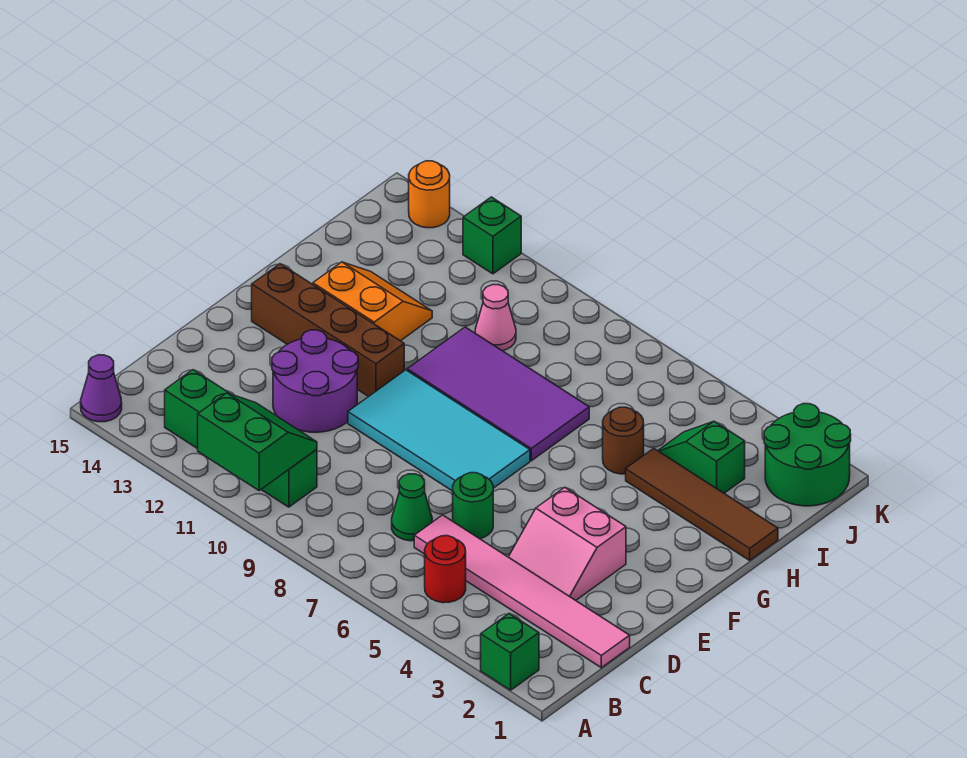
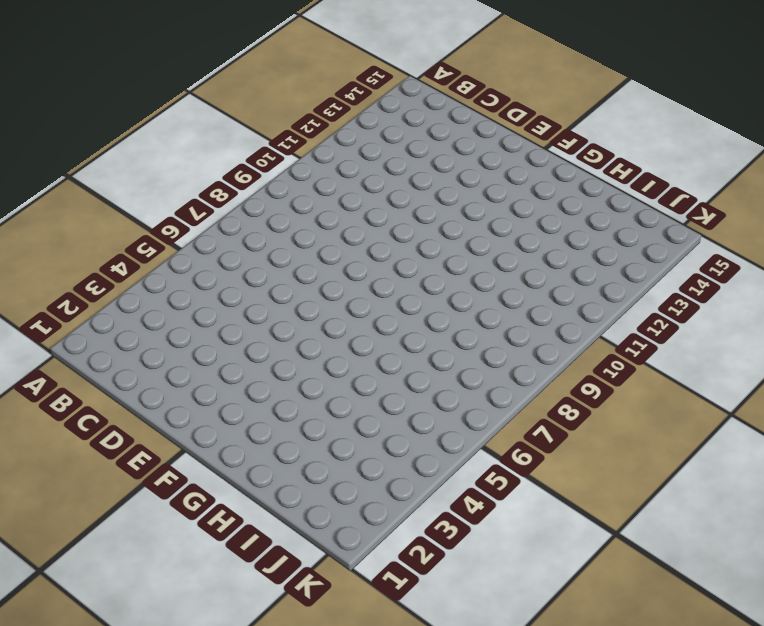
none -> green 1x1 brick [481,614,539,690]
none -> purple 1x1 cone [81,355,122,422]
none -> red 1x1 round brick [425,536,466,603]

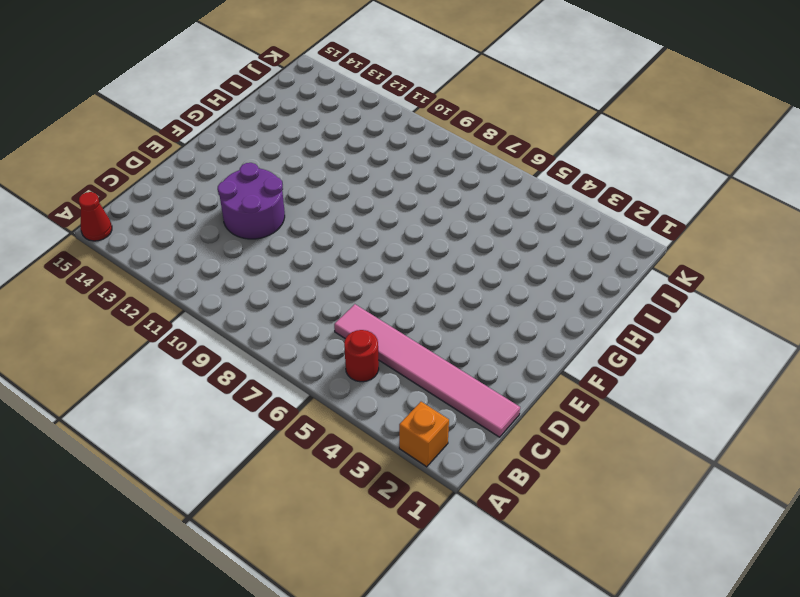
orange 1x1 brick [399,402,449,467] -> green 1x1 brick [481,614,539,690]
red 1x1 cone [79,192,112,241] -> purple 1x1 cone [81,355,122,422]
none -> green 1x4 brick [165,370,317,507]
none -> green 1x1 cone [392,474,432,541]
none -> pink 2x2 slope [509,487,626,600]

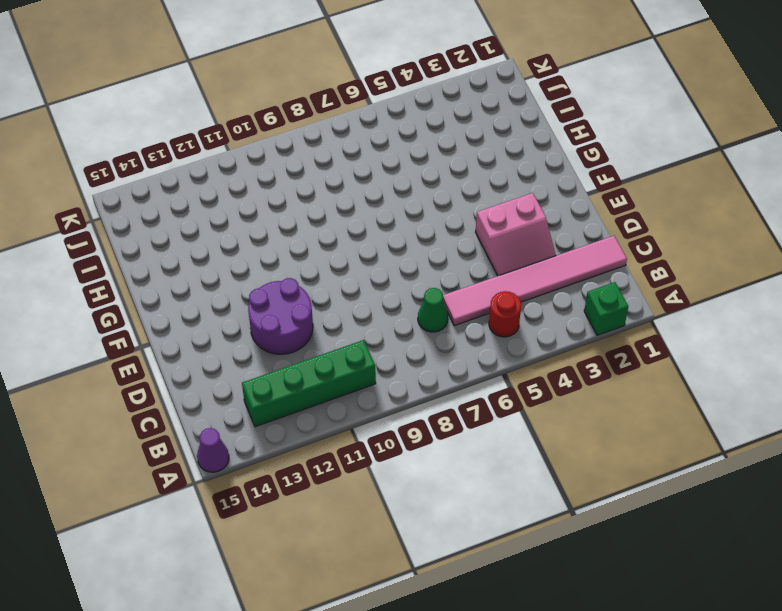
none -> green 1x1 round brick [453,473,493,539]
none -> cyan 2x4 tile [348,370,530,491]
none -> brown 1x4 brick [252,264,404,397]

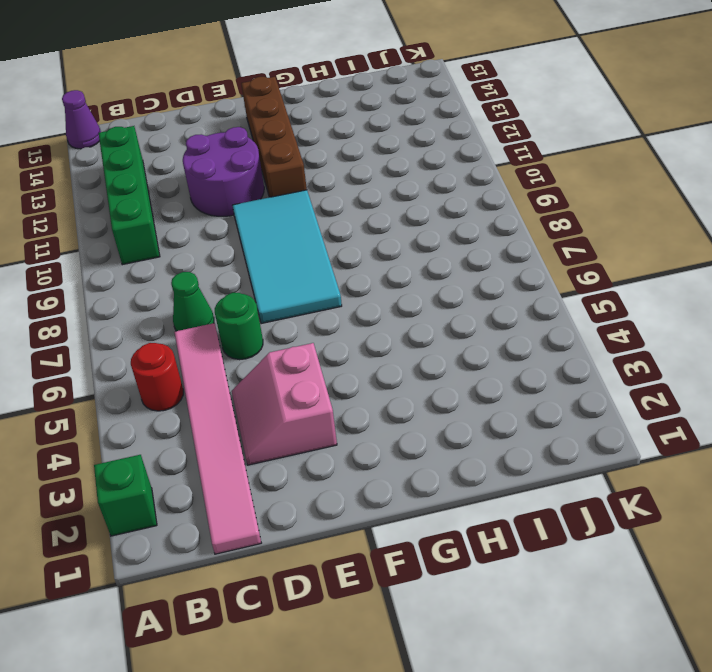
none -> purple 2x4 tile [407,327,589,461]
none -> orange 2x2 slope [313,262,432,341]
none -> brown 1x4 tile [626,448,778,560]

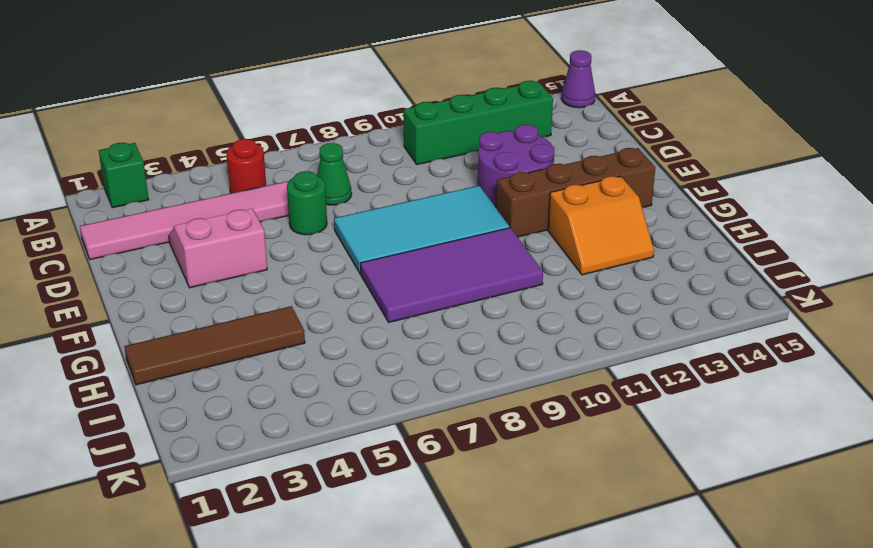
none -> brown 1x1 round brick [603,407,644,474]
none -> green 1x2 slope [658,421,745,493]
none -> pink 1x1 cone [475,285,516,351]

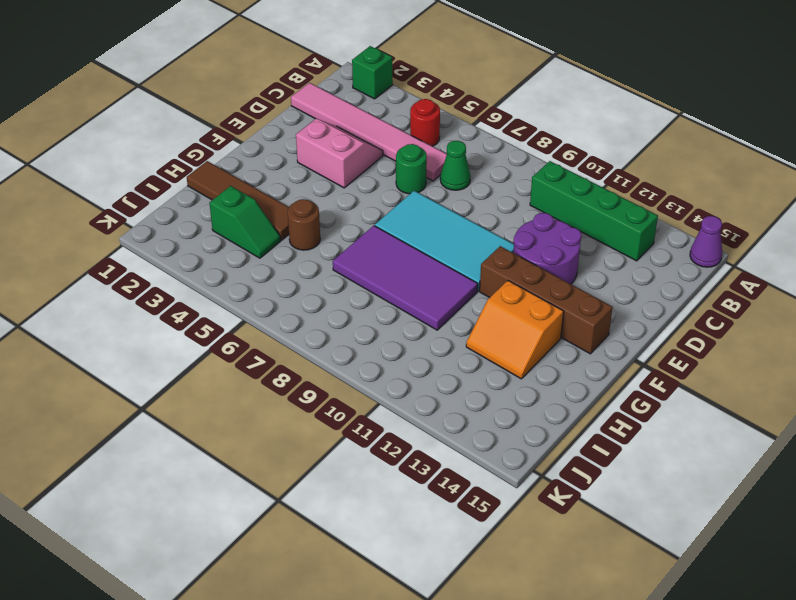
none -> pink 1x1 cone [475,285,516,351]
none -> green 2x2 round brick [764,404,851,506]
none -> green 1x1 brick [463,197,521,274]

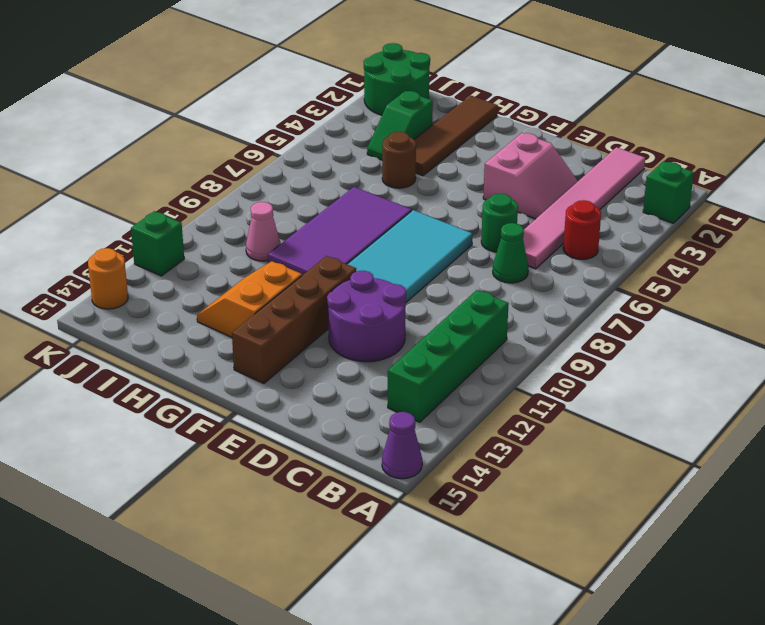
none -> green 2x2 slope [198,393,317,490]

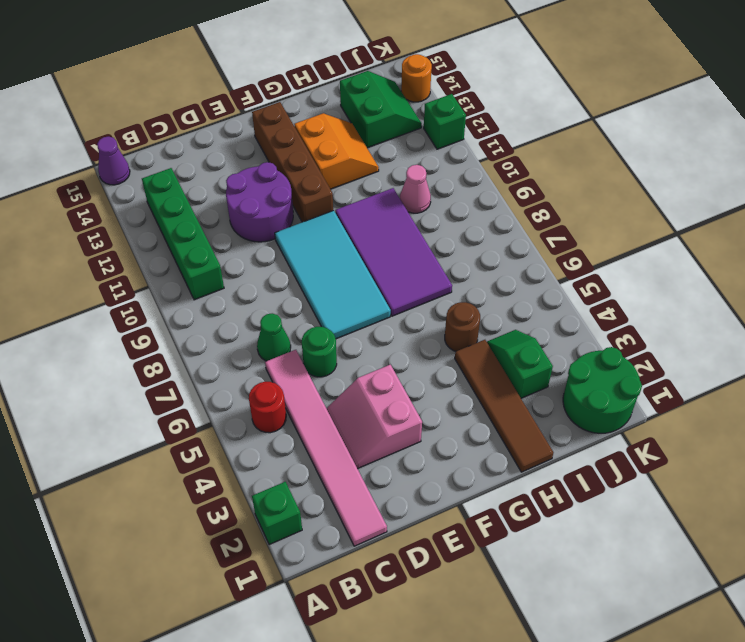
green 2x2 slope [340,71,422,148] -> green 2x2 slope moved to [198,393,317,490]

